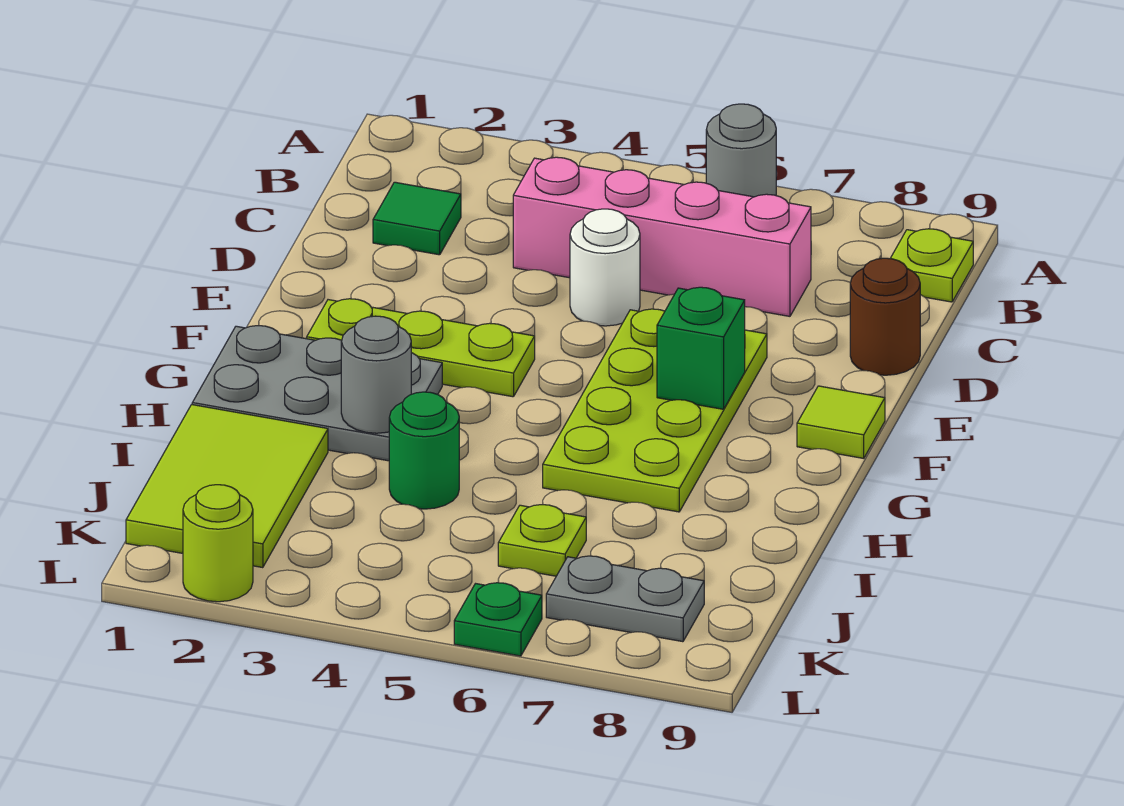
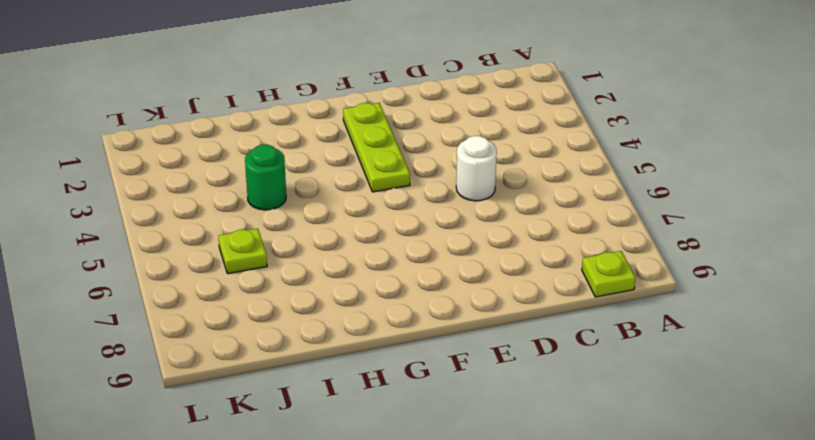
none -> grey 1x1 round brick [706,104,776,197]
none -> green 1x1 tile [373,182,461,255]
none -> pink 1x4 brick [513,157,811,316]

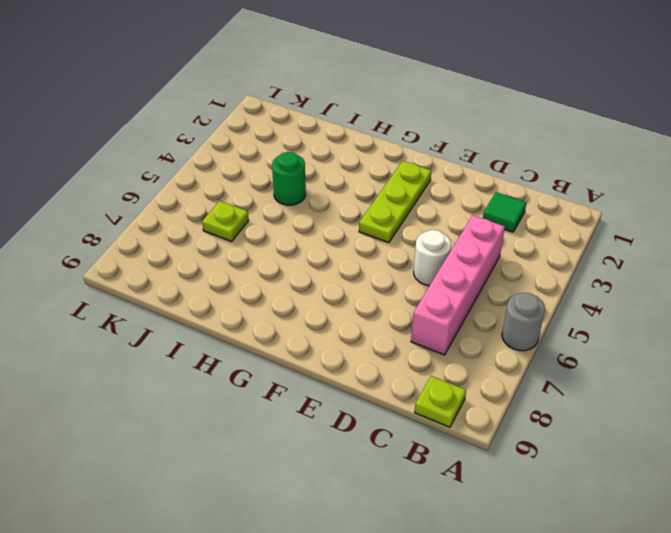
none -> brown 1x1 round brick [850,258,920,375]
none -> lime 2x4 plate [543,309,767,512]
none -> lime 1x1 tile [797,386,885,458]

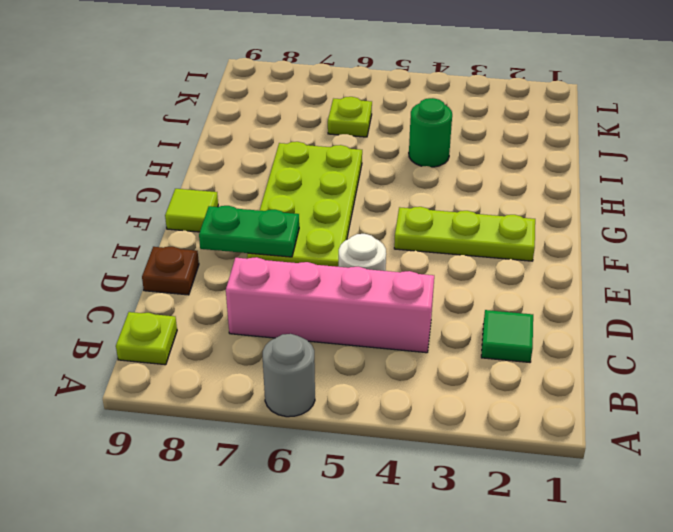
brown 1x1 plate [142,246,199,295] -> brown 1x1 round brick [850,258,920,375]
green 1x2 plate [199,206,299,257] -> none
none -> grey 2x3 plate [192,326,442,461]
none -> lime 2x3 tile [126,405,328,568]
none -> grey 1x2 plate [546,556,704,642]

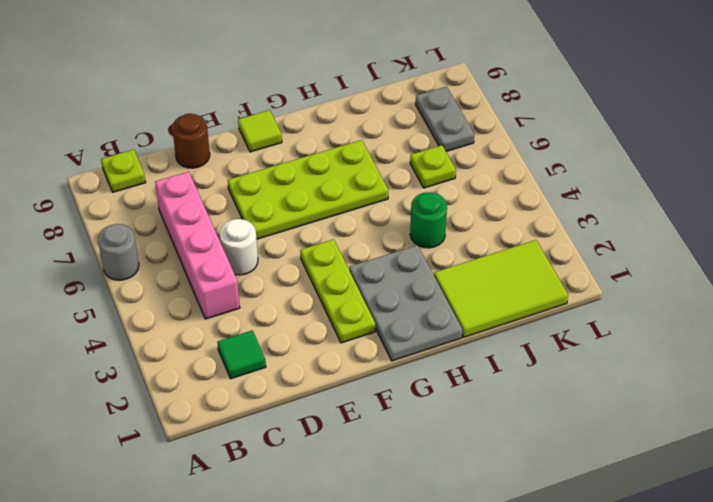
none -> lime 1x1 round brick [183,485,253,602]
none -> green 1x1 plate [454,583,542,656]
none -> green 1x1 brick [657,287,745,409]

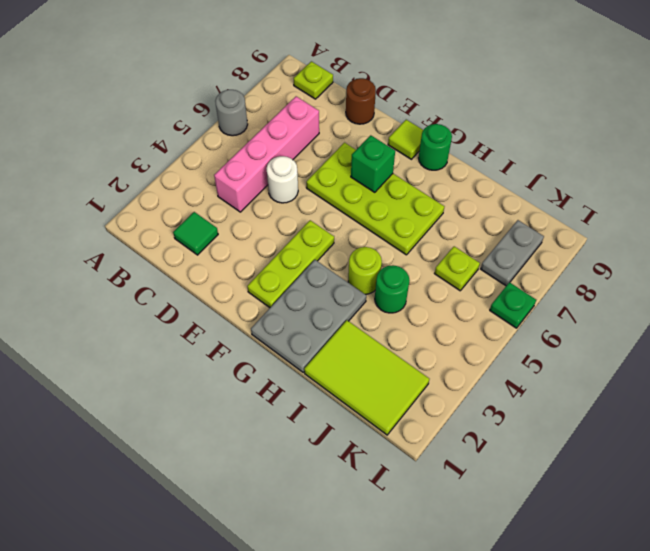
green 1x1 round brick [419,124,452,170] -> none
lime 1x1 round brick [348,247,382,294] -> lime 1x1 round brick moved to [183,485,253,602]
none -> grey 1x1 round brick [341,316,411,433]

